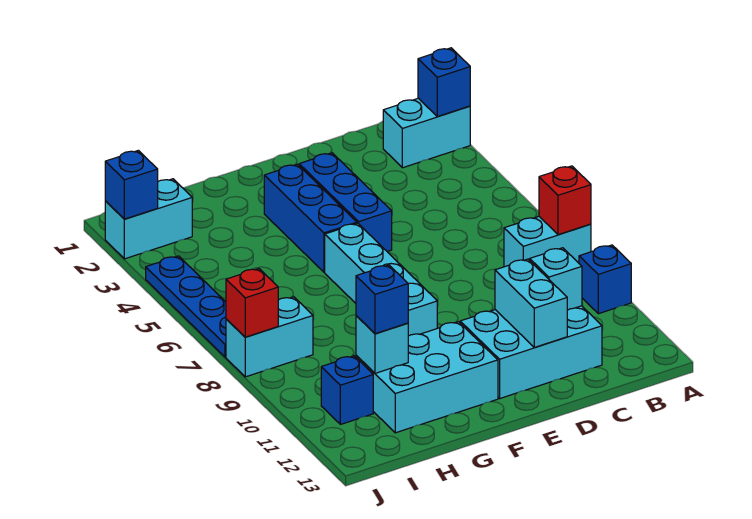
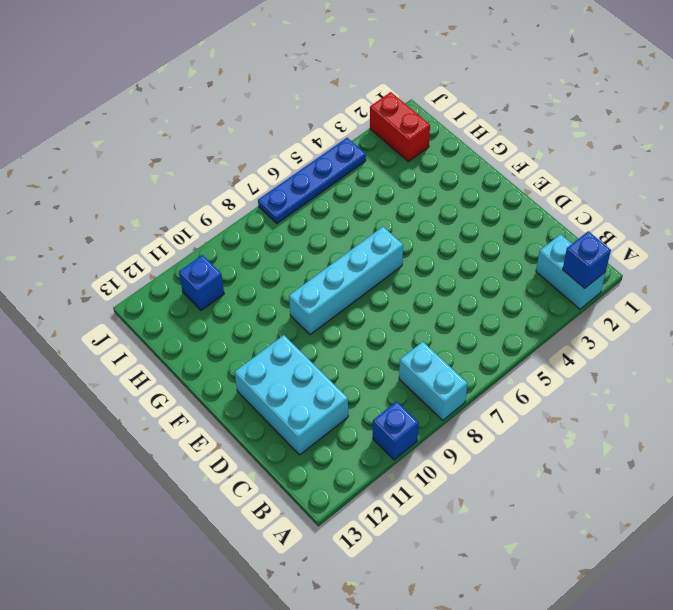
red 1x2 brick [370,92,430,162] -> cyan 1x2 brick [105,179,192,259]
none -> blue 1x3 brick [299,153,392,252]
none -> blue 1x3 brick [264,164,357,272]
none -> cyan 2x3 brick [356,322,498,433]

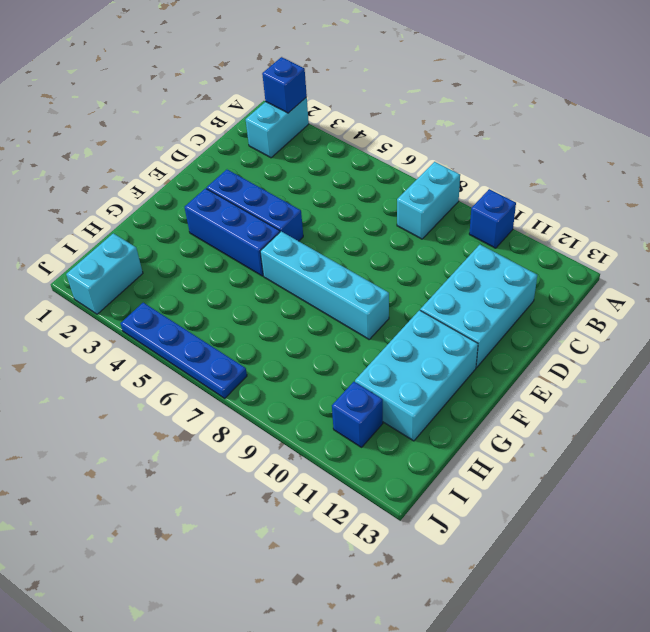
none -> cyan 1x2 brick [226,297,313,377]
none -> red 1x1 brick [539,166,591,235]
none -> cyan 1x1 brick [530,248,582,310]

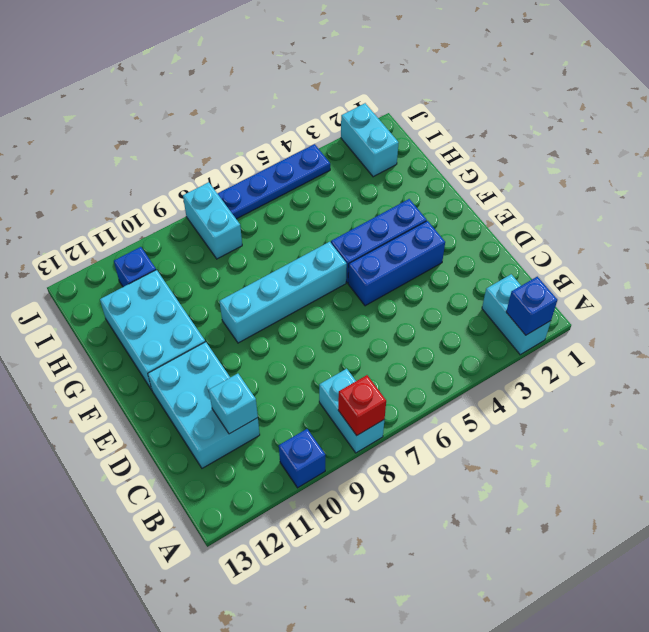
none -> cyan 1x2 brick [495,259,567,348]
none -> cyan 1x1 brick [356,316,408,373]
none -> blue 1x1 brick [105,150,158,219]

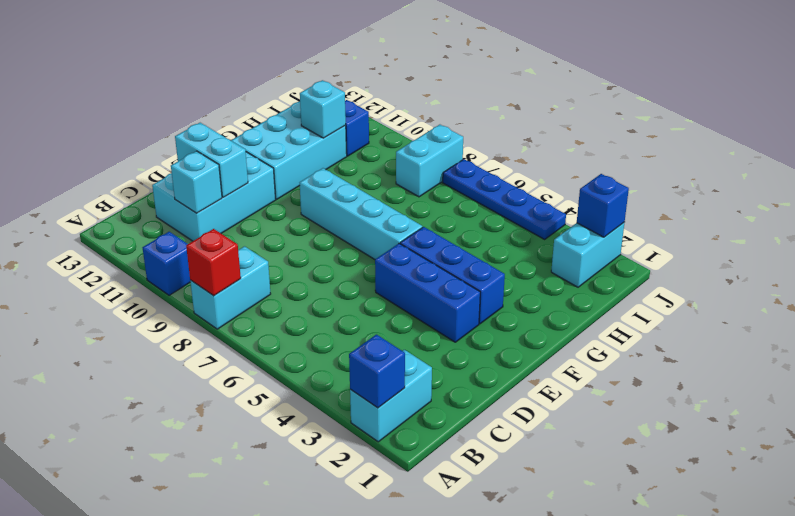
none -> red 1x1 brick [226,269,278,337]
none -> blue 1x1 brick [356,265,408,334]

